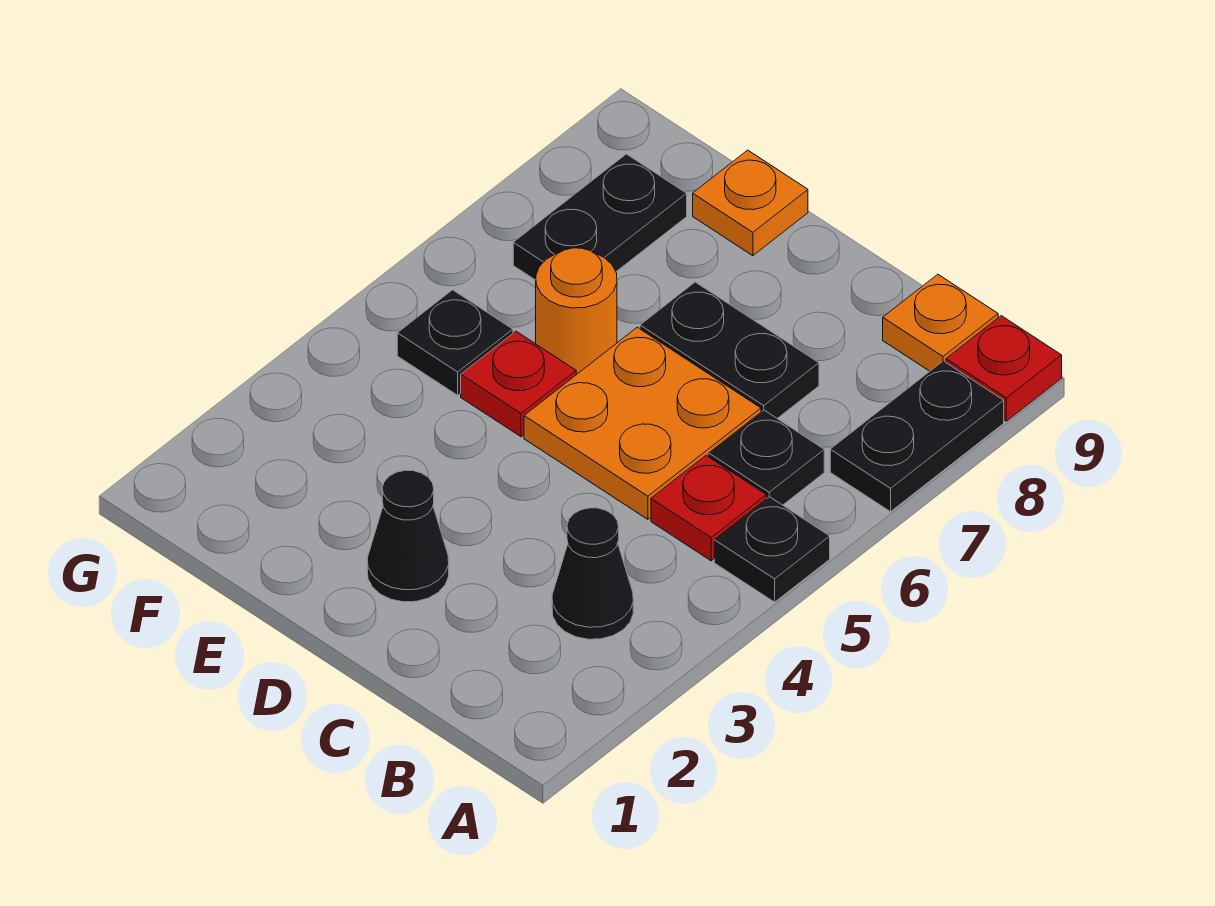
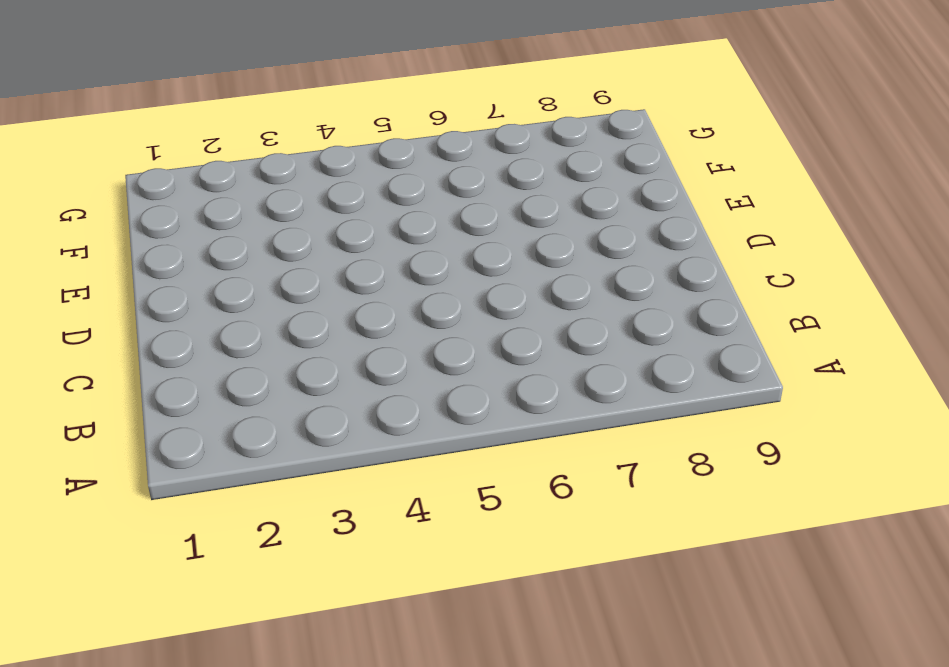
none -> black 1x1 plate [714,497,830,602]
none -> black 1x2 plate [830,361,1004,512]
none -> red 1x1 plate [946,316,1062,421]

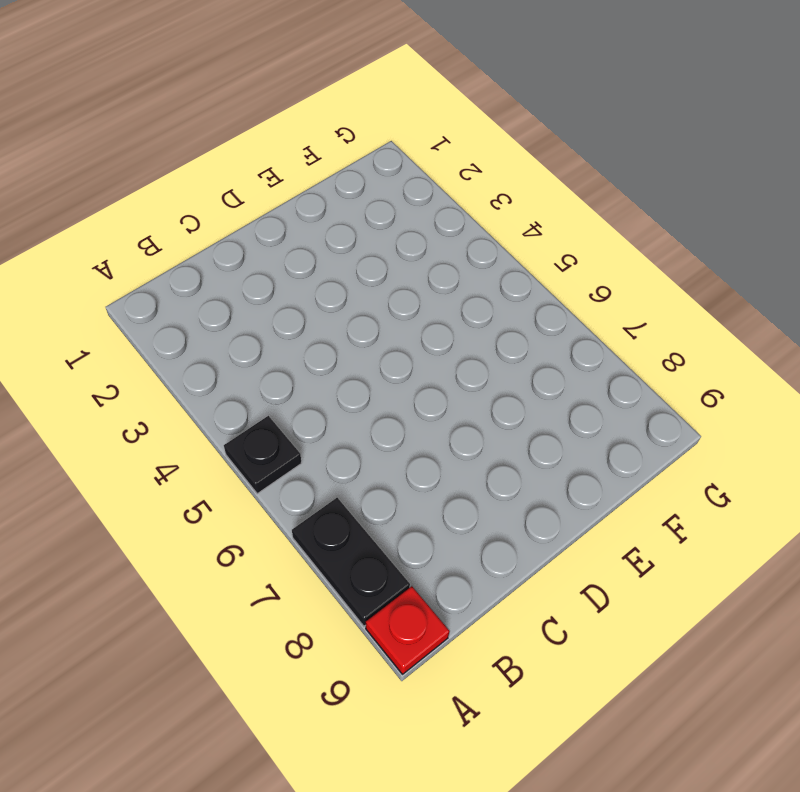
none -> black 1x1 cone [552,508,633,639]
none -> red 1x1 plate [651,456,766,561]
none -> black 1x1 plate [709,410,824,505]

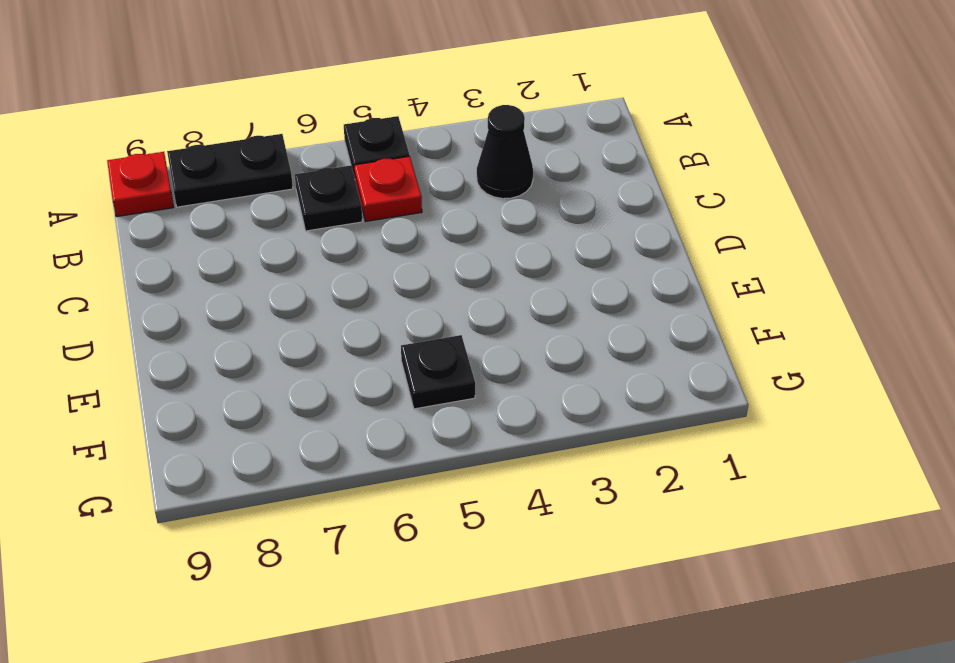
none -> orange 1x1 plate [883,274,998,371]
none -> orange 2x2 plate [524,327,761,519]
none -> black 1x2 plate [640,282,819,418]

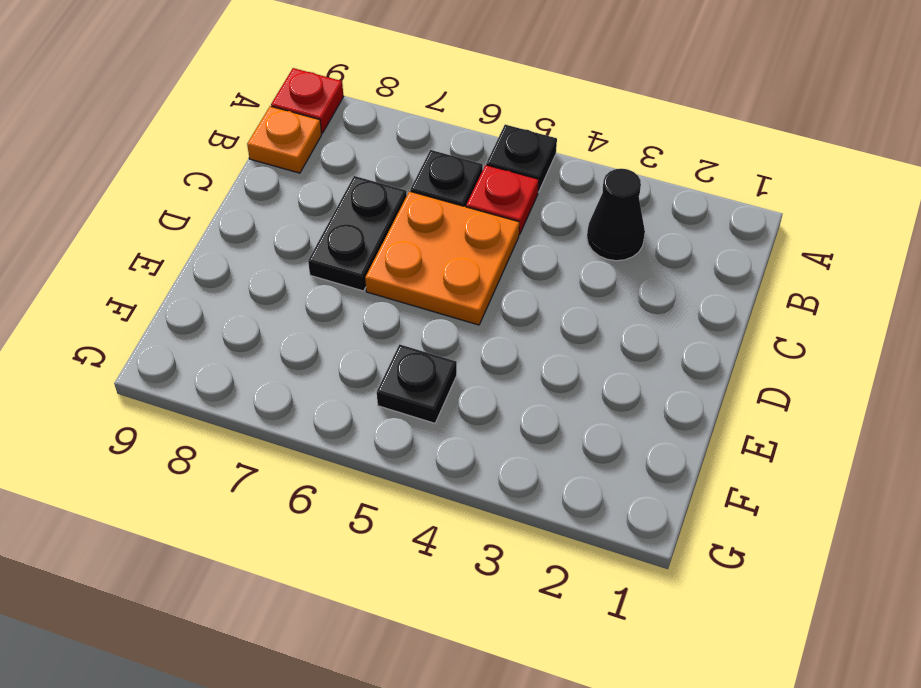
none -> black 1x2 plate [830,361,1004,512]
none -> black 1x1 cone [367,470,449,602]
none -> red 1x1 plate [461,331,576,437]

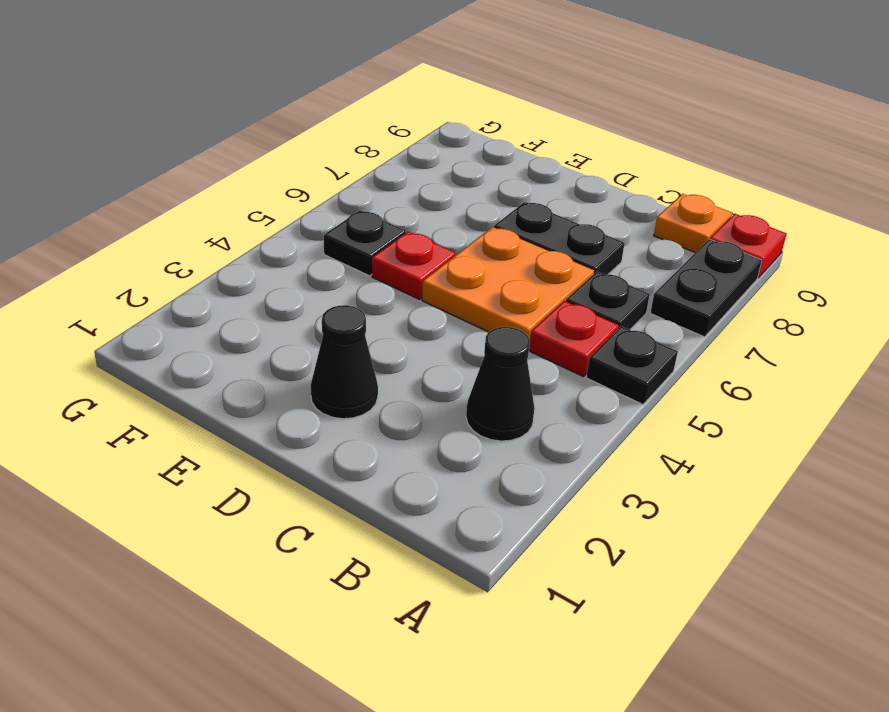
none -> orange 1x1 round brick [536,248,617,375]
none -> orange 1x1 plate [693,150,808,256]
none -> black 1x2 plate [513,154,687,280]

